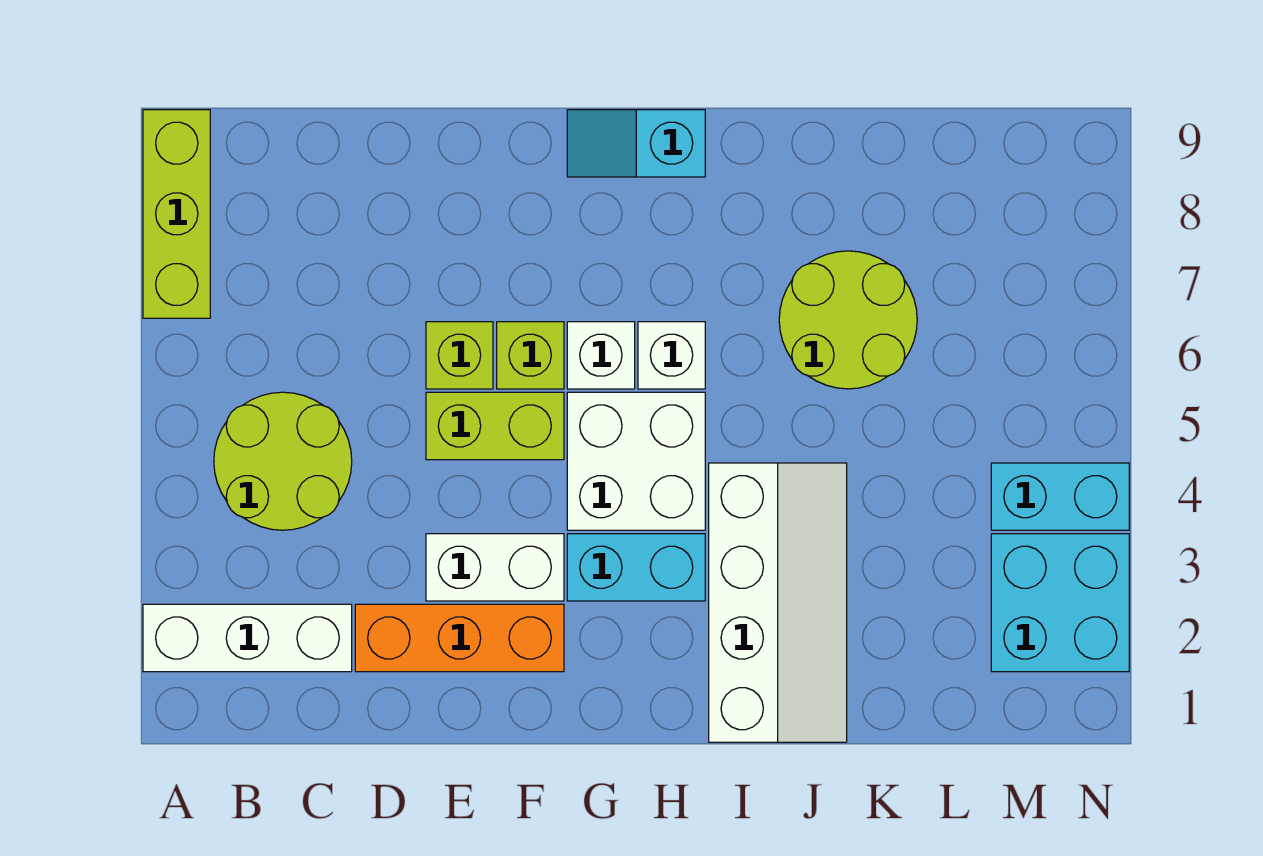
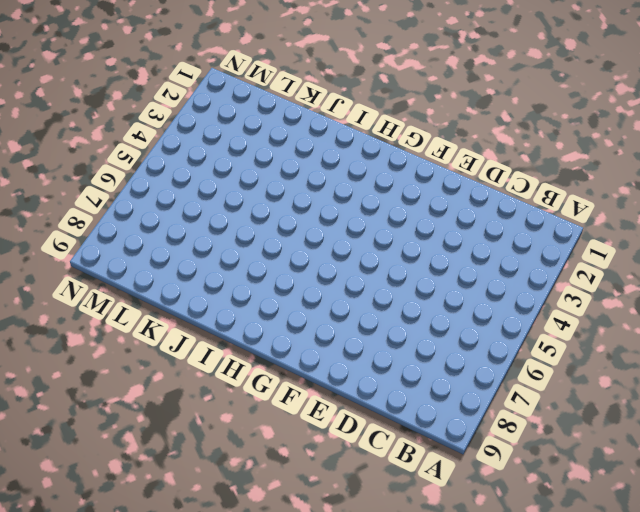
none -> white 1x3 brick [143,604,352,672]
none -> lime 1x3 brick [143,110,210,318]
none -> lime 2x2 round brick [214,392,352,530]

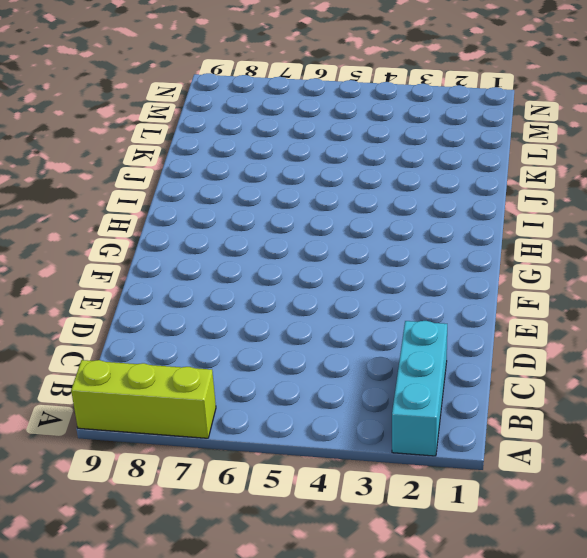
cyan 1x3 brick [392,321,447,456] -> white 1x3 brick [143,604,352,672]
none -> lime 2x2 round brick [214,392,352,530]
none -> orange 1x3 brick [355,604,564,672]
none -> white 1x2 brick [426,534,564,601]

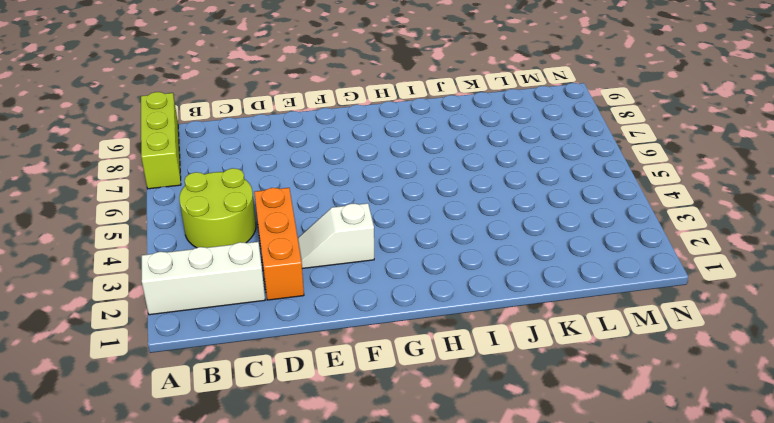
orange 1x3 brick [254,188,304,300] -> orange 1x3 brick turned to [355,604,564,672]
white 1x2 slope [298,203,374,269] -> white 1x2 brick [426,534,564,601]
none -> lime 1x2 brick [426,392,564,460]
none -> lime 1x1 brick [426,322,493,389]
none -> lime 1x1 brick [497,322,564,389]

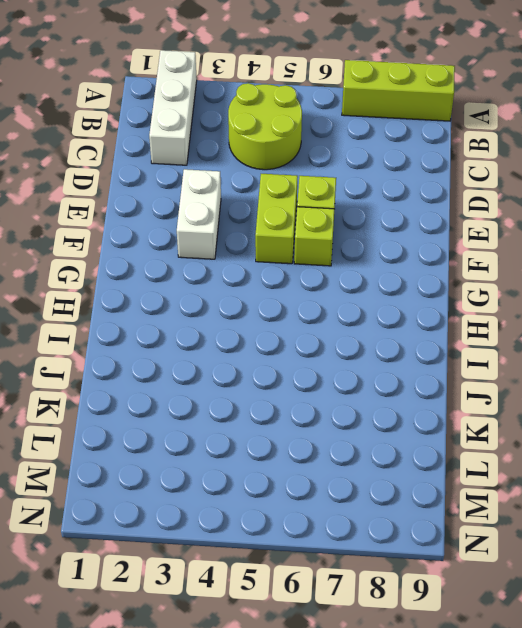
none -> orange 1x3 brick [355,604,564,672]
none -> cyan 1x2 brick [567,534,705,601]
none -> white 2x2 brick [567,392,705,530]

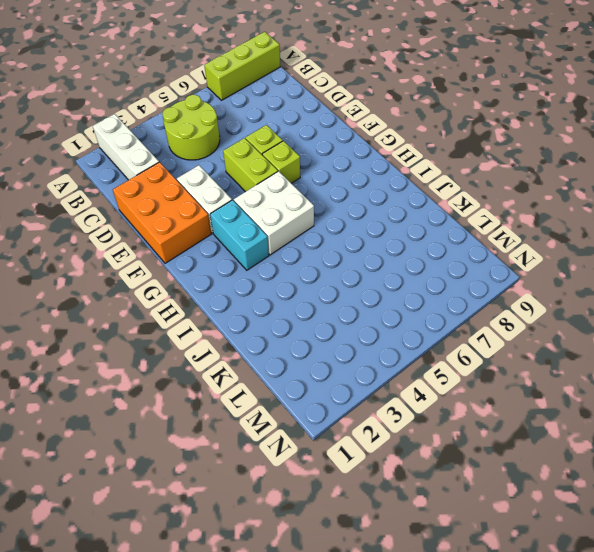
orange 2x3 brick [113,162,211,263] -> orange 1x3 brick [355,604,564,672]
none -> white 1x1 brick [567,322,635,389]
none -> cyan 1x2 slope [567,110,705,177]
none -> white 1x1 brick [638,322,705,389]

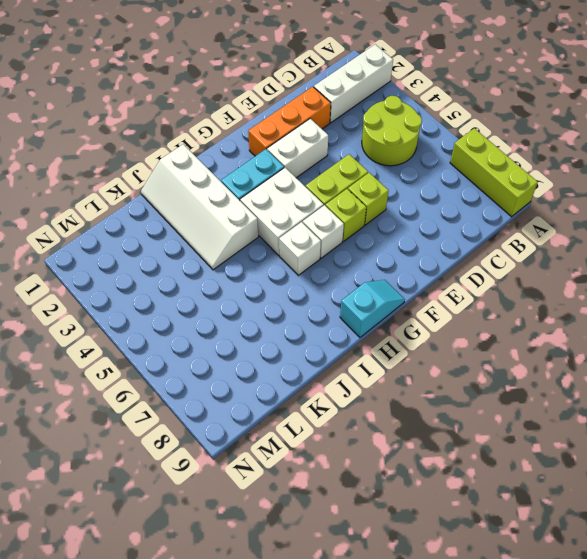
none -> lime 2x2 round brick [779,251,917,389]
none -> cyan 2x2 brick [991,534,1129,672]
none -> cyan 1x2 brick [991,463,1129,530]

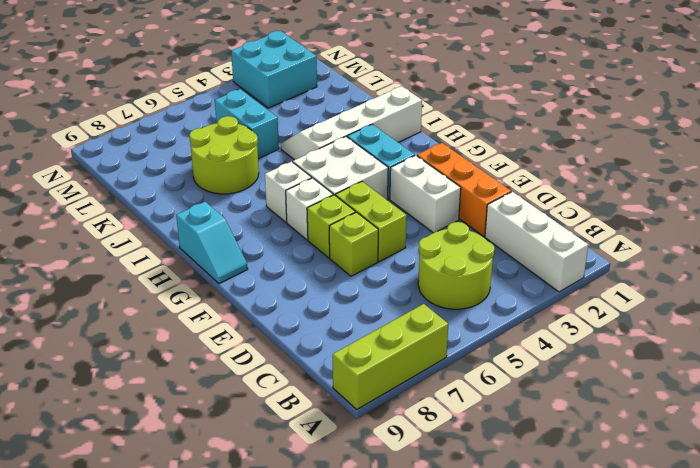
cyan 1x2 brick [215,89,279,159] -> cyan 1x2 brick moved to [991,463,1129,530]

